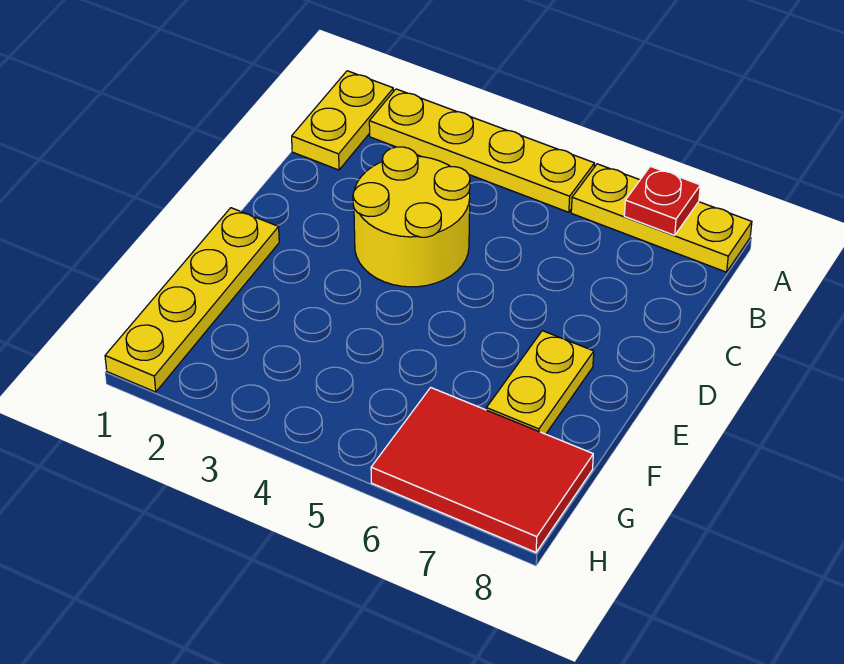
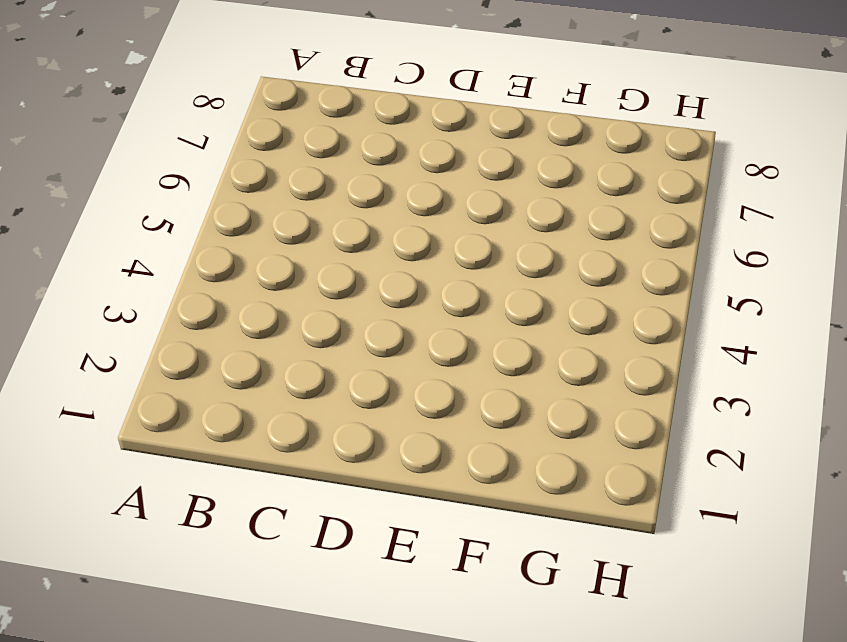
none -> yellow 1x2 plate [292,71,393,170]
none -> yellow 1x4 plate [369,89,595,212]

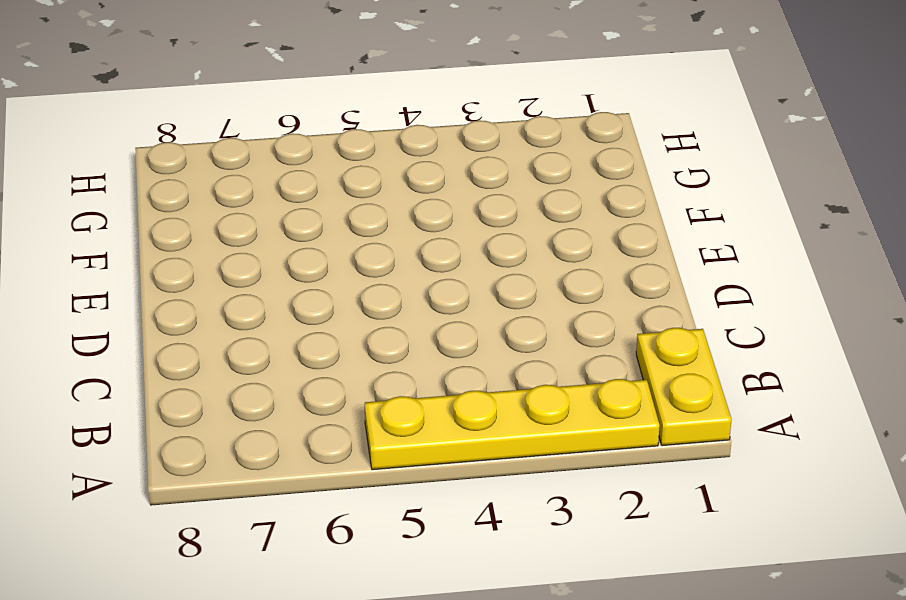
none -> yellow 1x3 plate [571,164,752,272]
none -> yellow 2x2 round brick [353,147,470,287]

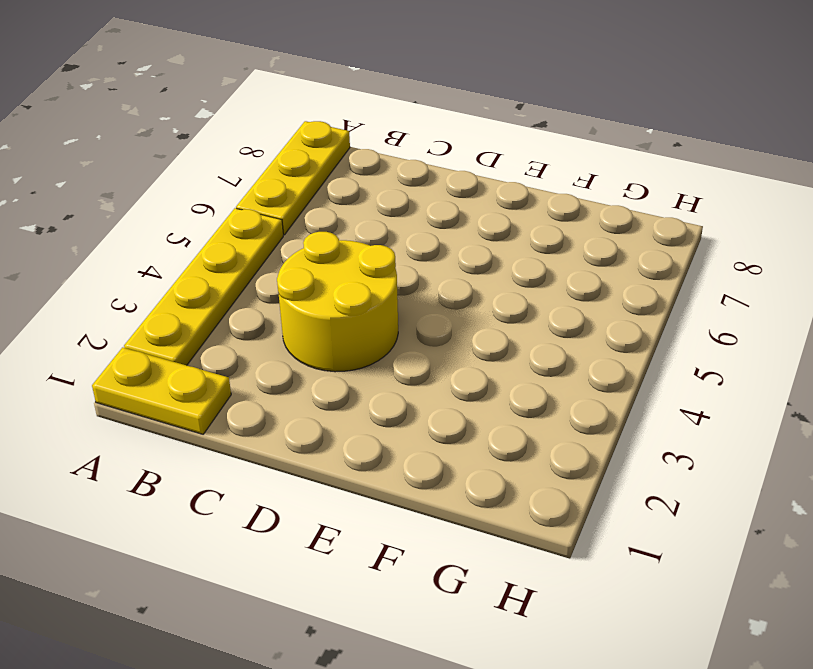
none -> yellow 1x4 plate [105,208,279,392]
none -> yellow 1x2 plate [486,331,594,434]

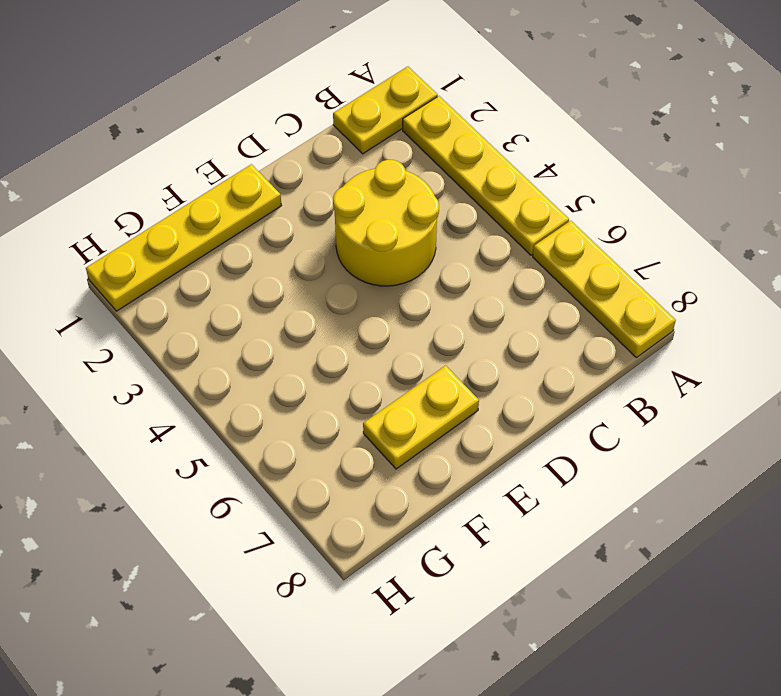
none -> red 2x3 tile [371,388,593,552]
none -> red 1x1 plate [624,166,700,235]

